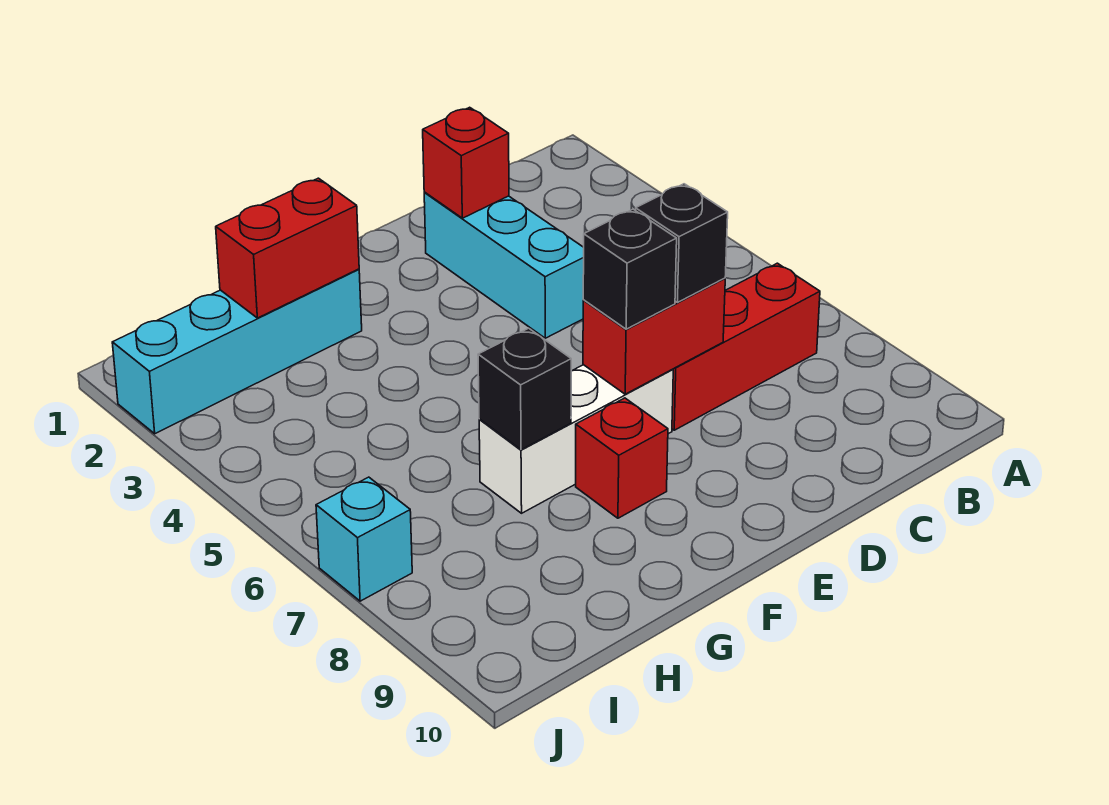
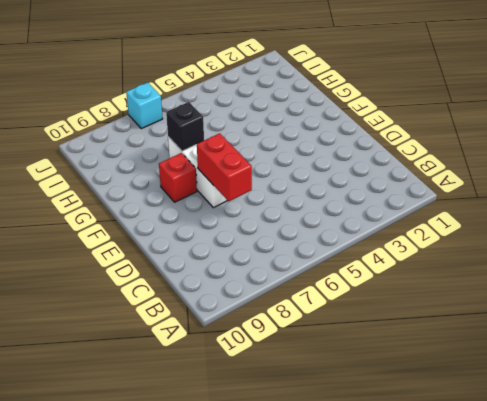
none -> red 1x3 brick [672,263,820,430]
none -> cyan 1x3 brick [424,193,584,338]
none -> cyan 1x4 brick [112,269,362,434]

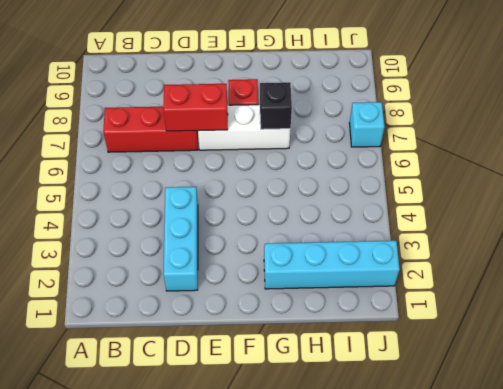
none -> red 1x1 brick [423,107,509,218]
none -> red 1x2 brick [216,178,359,318]
none -> black 1x1 brick [636,184,728,303]

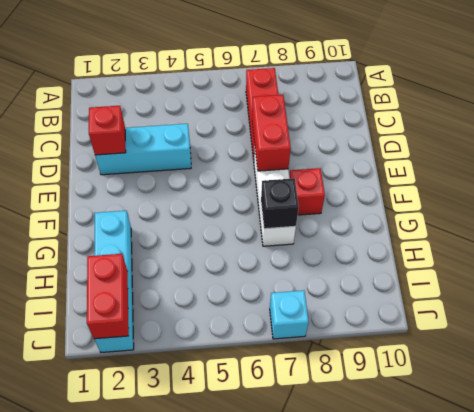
red 1x2 brick [87,254,129,339] -> red 1x2 brick moved to [216,178,359,318]
none -> black 1x1 brick [636,184,728,303]
none -> black 1x1 brick [583,209,677,329]

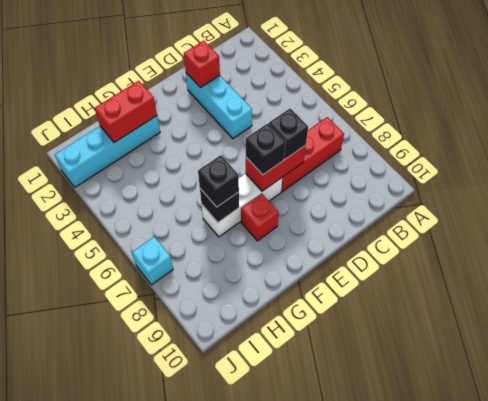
black 1x1 brick [198,155,239,207] -> none

